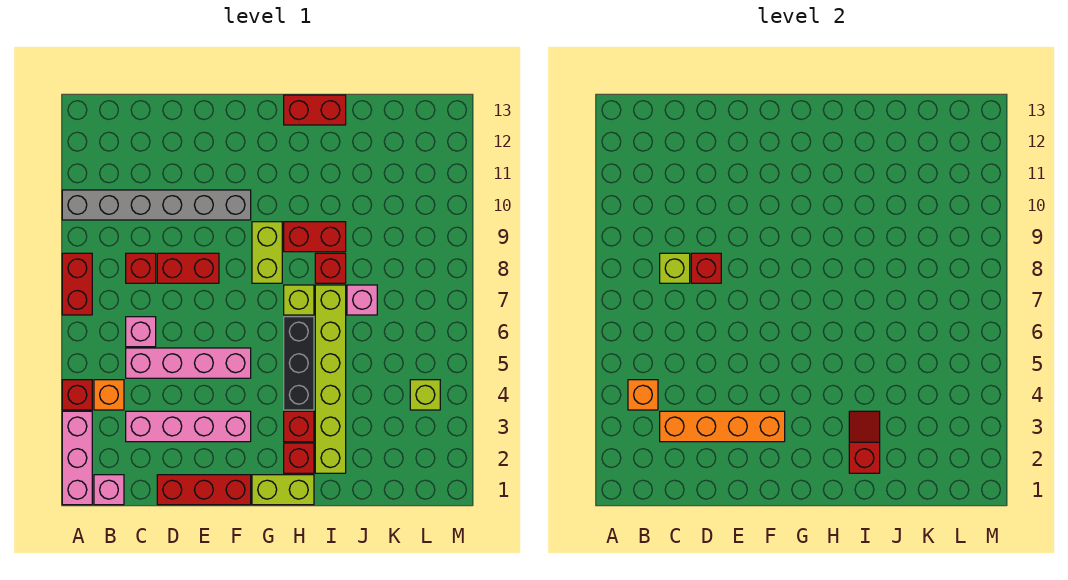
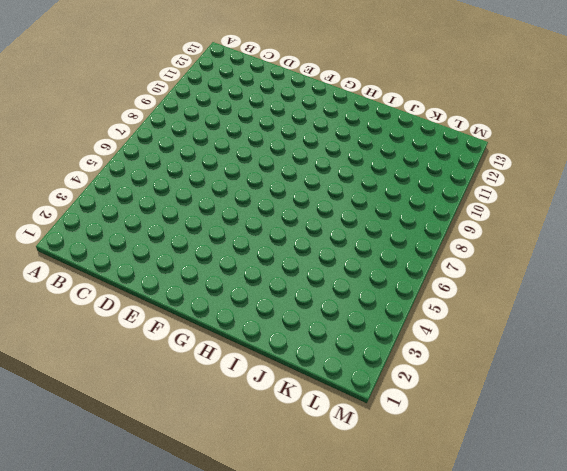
none -> pink 1x3 brick [62,411,92,505]
none -> red 1x1 brick [62,380,92,410]
none -> red 1x2 brick [62,253,92,315]

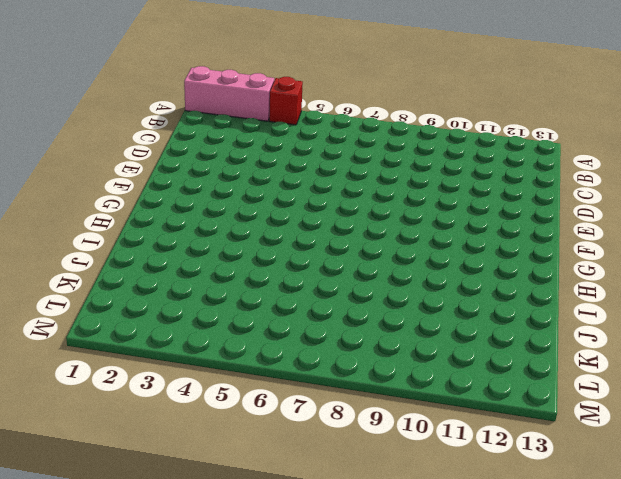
none -> red 1x2 brick [62,253,92,315]
none -> grey 1x6 brick [62,190,251,220]
none -> pink 1x1 brick [94,475,124,505]

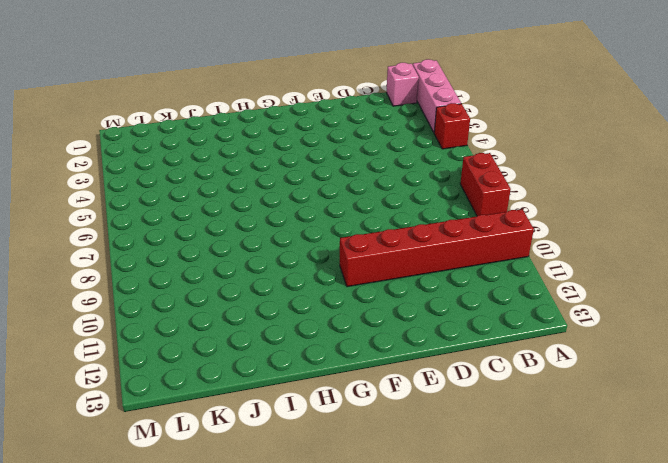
red 1x6 brick [340,209,534,287] -> grey 1x6 brick [62,190,251,220]
none -> orange 1x1 brick [94,380,124,410]
none -> pink 1x4 brick [126,411,251,442]
none -> pink 1x4 brick [126,348,251,378]

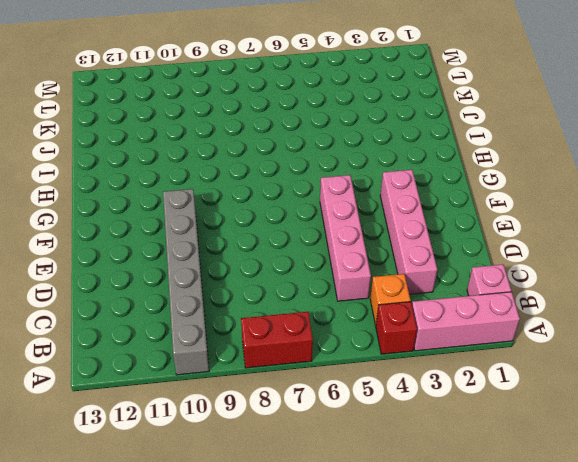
none -> pink 1x1 brick [126,317,156,347]
none -> red 1x1 brick [126,253,156,283]
none -> red 1x3 brick [157,475,251,505]

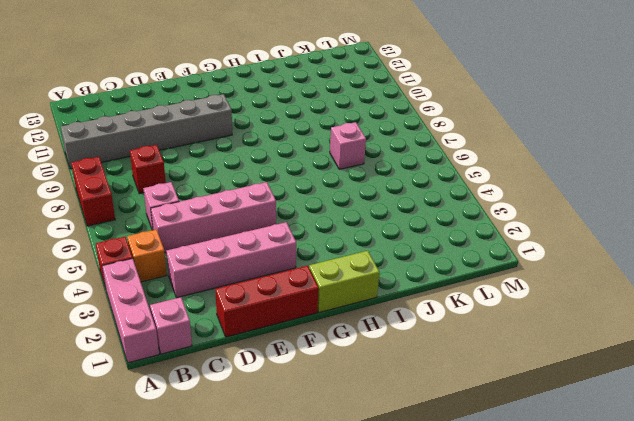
none -> red 1x2 brick [157,253,219,283]
none -> lime 1x2 brick [252,222,282,283]
none -> red 1x1 brick [284,443,314,473]

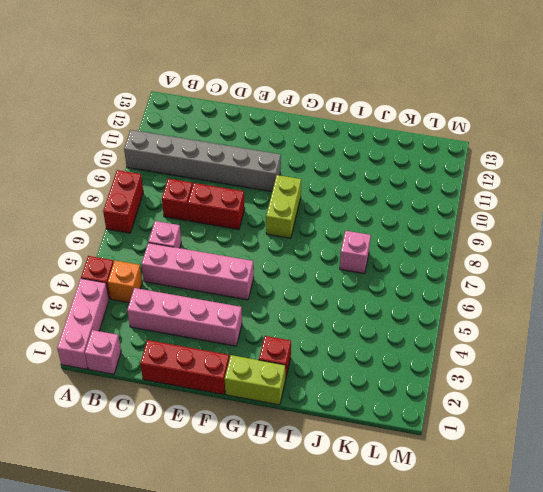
none -> red 1x1 brick [284,411,314,442]
none -> black 1x3 brick [284,317,314,410]
none -> lime 1x1 brick [284,285,314,315]

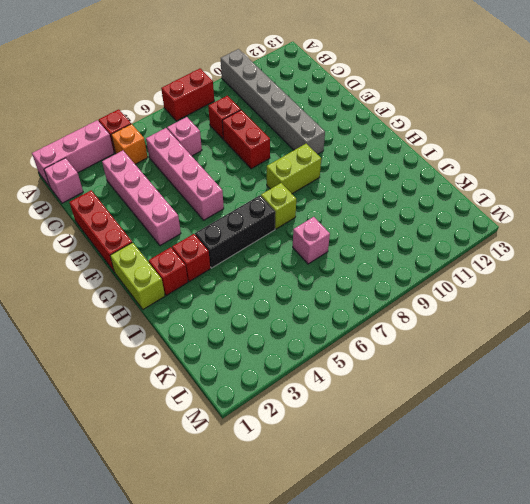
none -> red 1x2 brick [284,222,346,252]
none -> red 1x2 brick [284,95,346,125]
none -> lime 1x6 brick [315,285,346,473]

